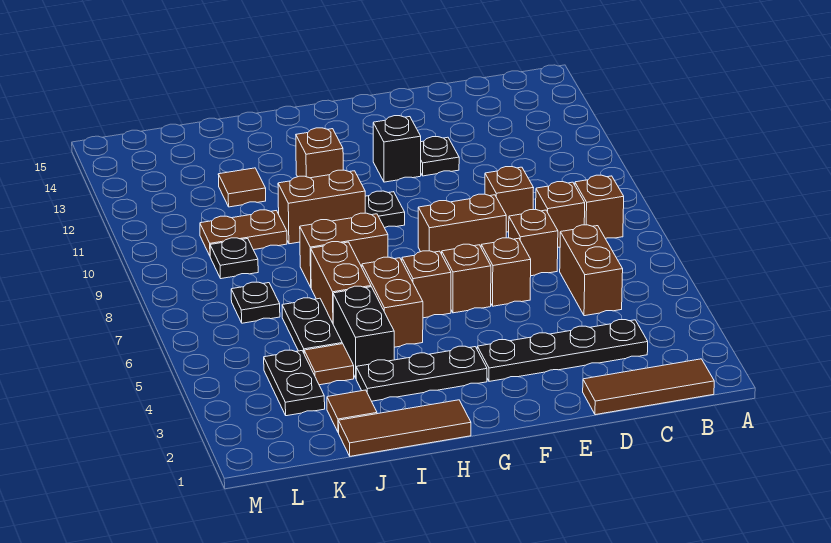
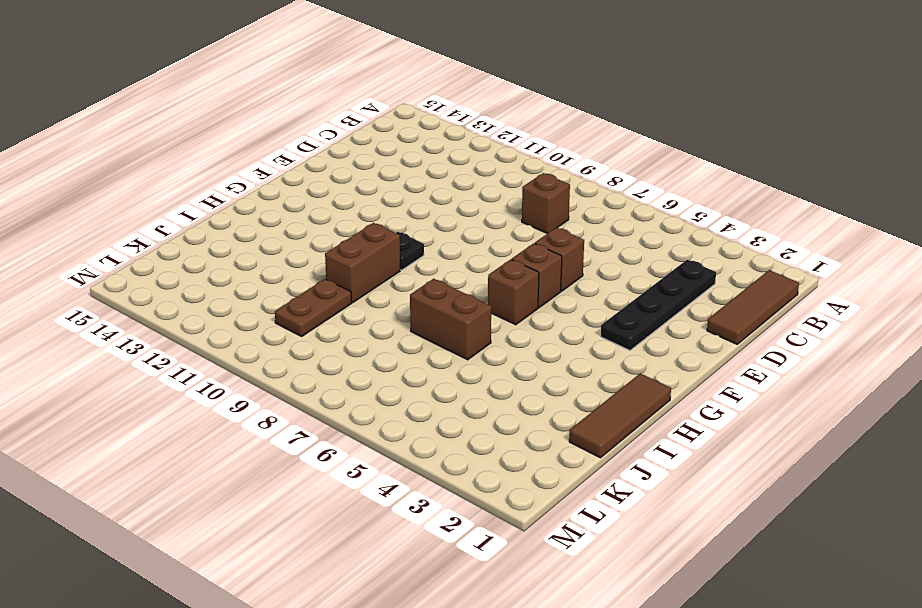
none -> brown 1x1 brick [575,175,624,239]
none -> brown 1x2 brick [560,225,623,316]
none -> brown 1x1 brick [509,210,558,276]
none -> brown 1x1 brick [485,167,533,232]

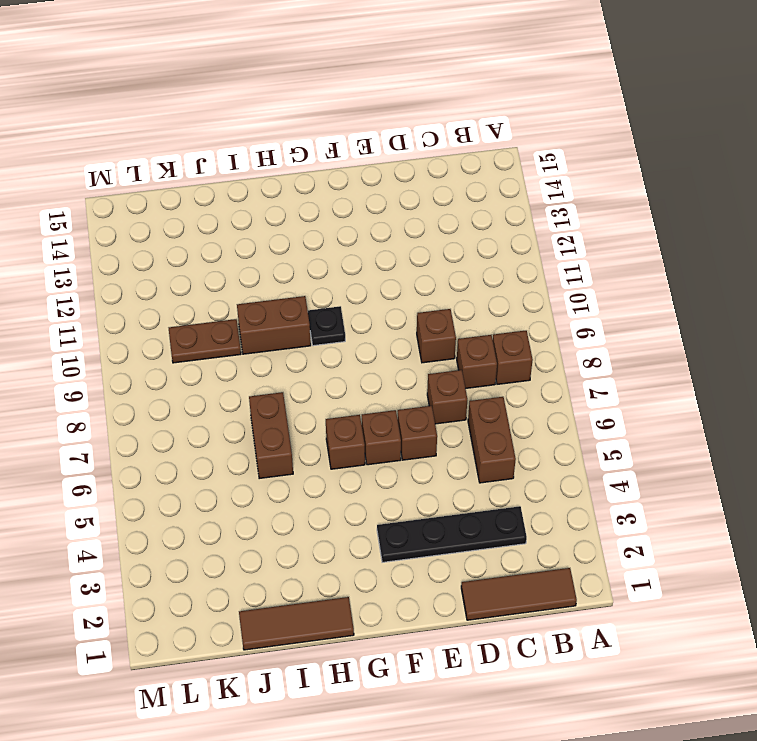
none -> brown 1x2 brick [418,194,506,254]
none -> black 1x1 plate [421,137,459,176]
none -> black 1x1 brick [373,116,421,182]
none -> black 1x3 plate [356,346,487,401]

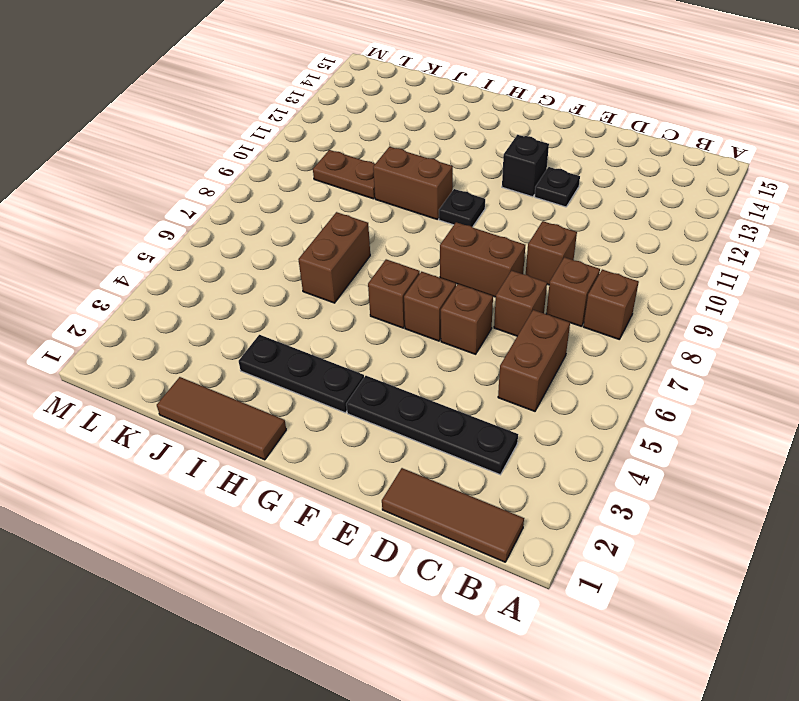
none -> brown 1x2 brick [362,257,423,347]
none -> brown 1x2 brick [300,213,388,287]
none -> brown 1x1 brick [296,128,343,178]
none -> black 1x2 brick [333,286,394,378]

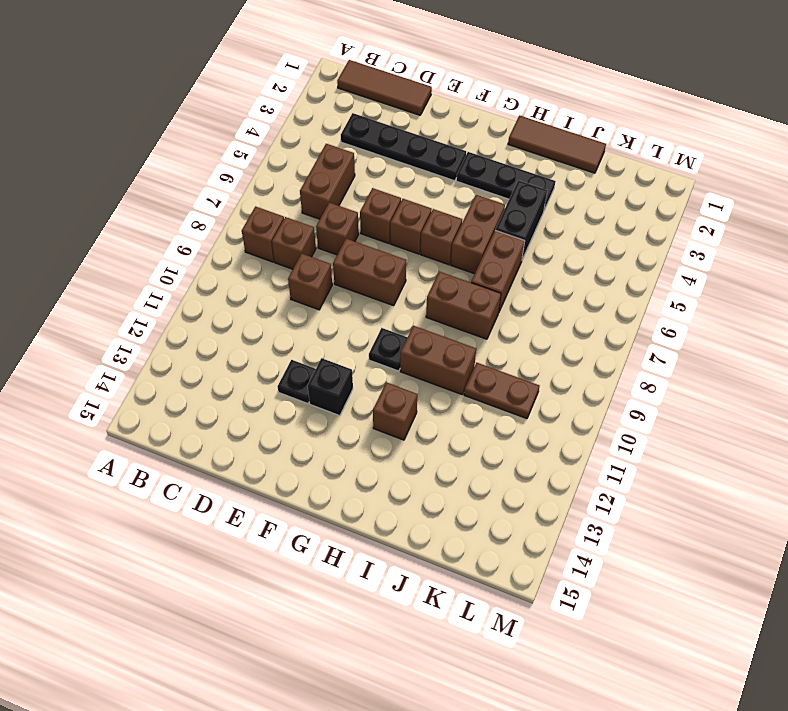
none -> brown 1x1 tile [327,390,377,433]
none -> brown 1x1 tile [304,344,354,385]
none -> black 1x2 plate [282,298,342,352]
none -> brown 1x1 tile [218,168,266,207]

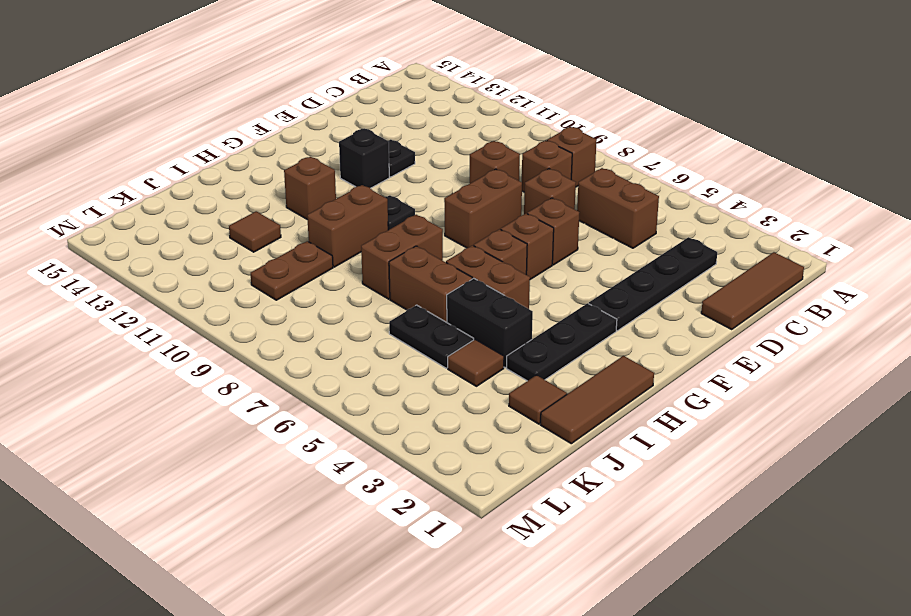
none -> black 1x2 plate [264,350,325,416]
none -> black 1x1 plate [231,282,280,323]
none -> black 1x1 plate [210,238,258,279]

